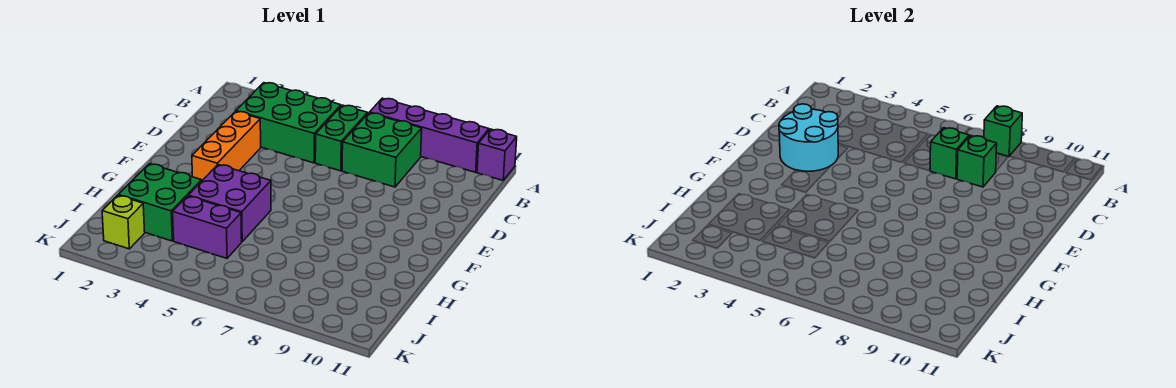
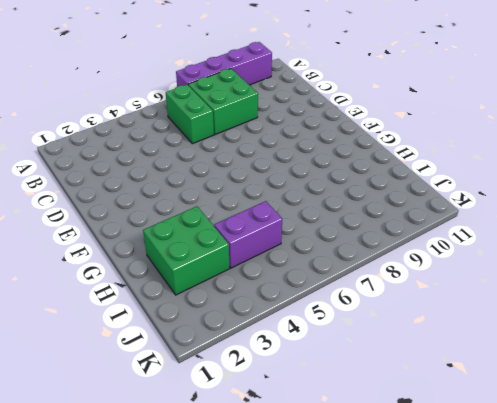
none -> purple 1x1 brick [477,129,517,180]
none -> green 2x3 brick [236,83,341,163]
none -> orange 1x3 brick [192,111,261,180]

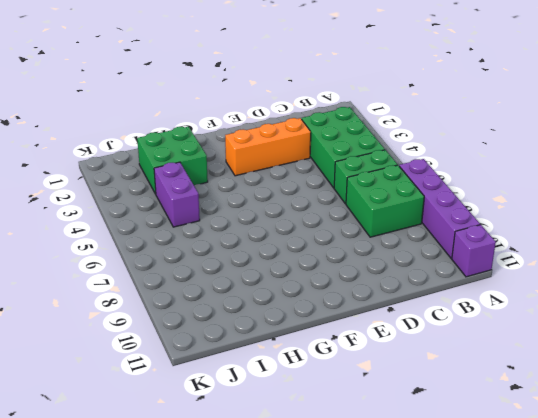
none -> purple 2x2 brick [188,165,271,242]
none -> lime 1x1 brick [102,195,145,249]
none -> green 1x1 brick [984,106,1022,156]

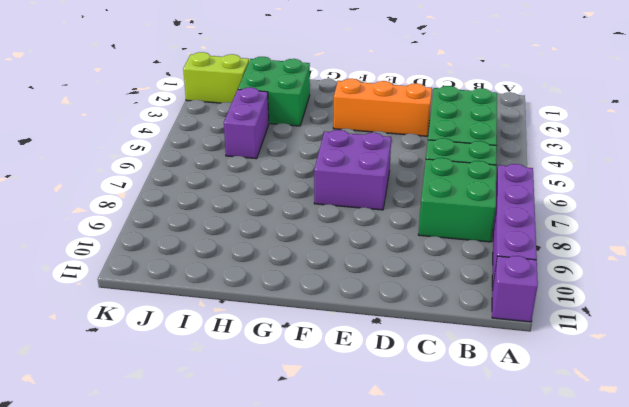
purple 2x2 brick [314,130,391,210] -> purple 2x2 brick moved to [188,165,271,242]
lime 1x2 brick [183,52,249,103] -> lime 1x1 brick [102,195,145,249]
none -> green 1x1 brick [984,106,1022,156]
none -> green 1x1 brick [930,128,969,179]
none -> green 1x1 brick [957,136,997,187]

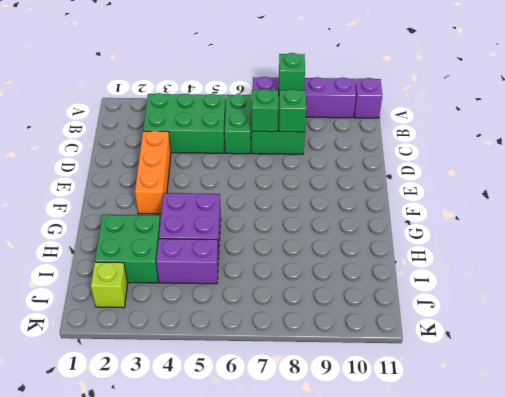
none -> cyan 2x2 round brick [779,104,838,171]

